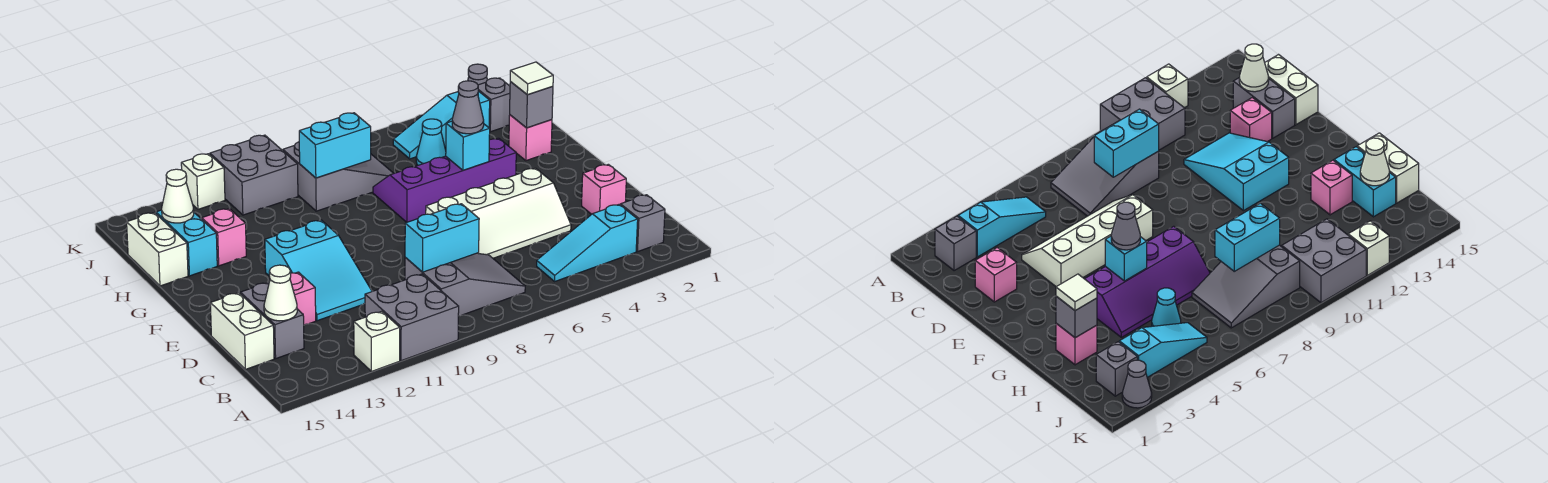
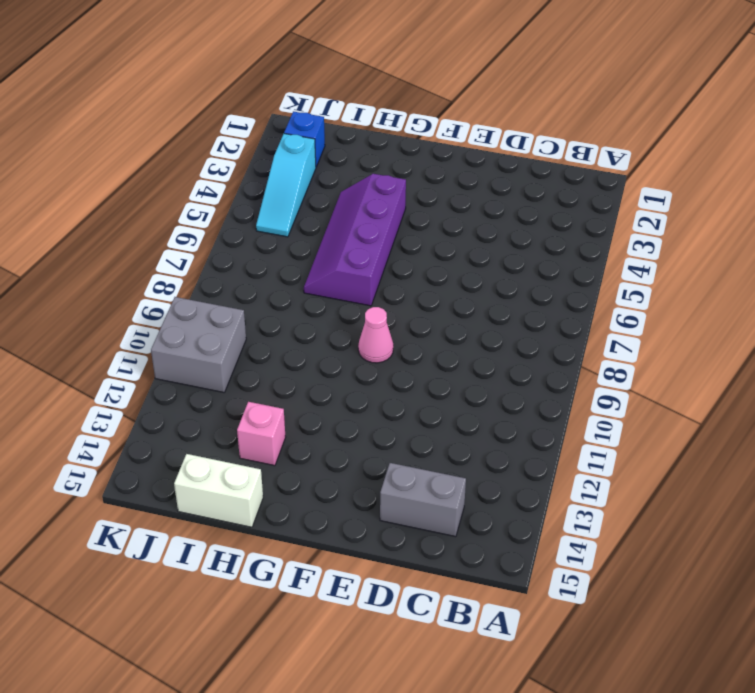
pink 1x1 cone [358,307,393,363] -> none
blue 1x1 brick [284,111,325,167] -> grey 1x1 brick [478,78,510,132]
none -> grey 2x2 brick [365,274,459,361]
none -> white 1x1 brick [354,311,400,371]
none -> grey 1x1 brick [621,195,665,252]
none -> cyan 1x3 slope [537,204,638,281]

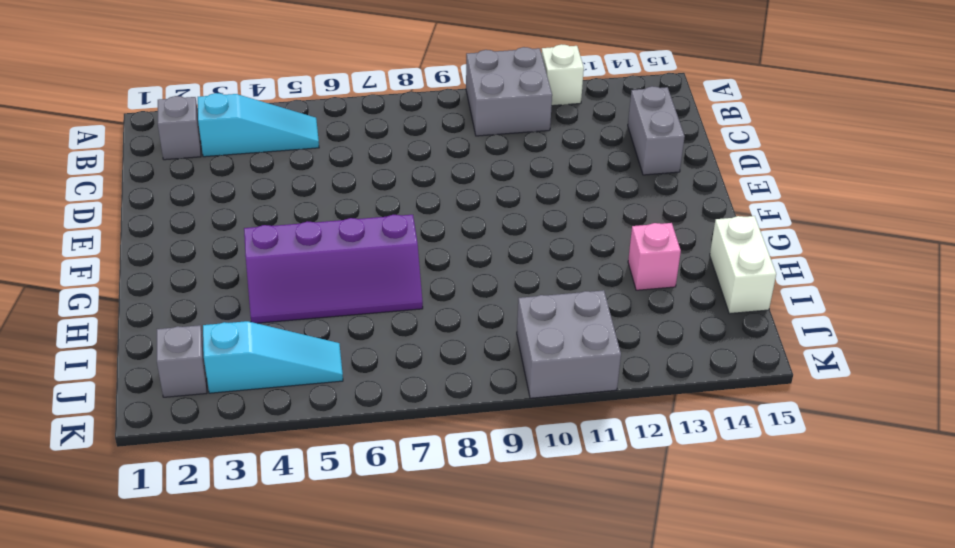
none -> grey 2x3 slope [405,253,525,316]
none -> white 1x2 brick [210,293,274,369]
none -> pink 1x1 brick [582,164,626,214]
none -> white 2x4 slope [426,168,571,258]

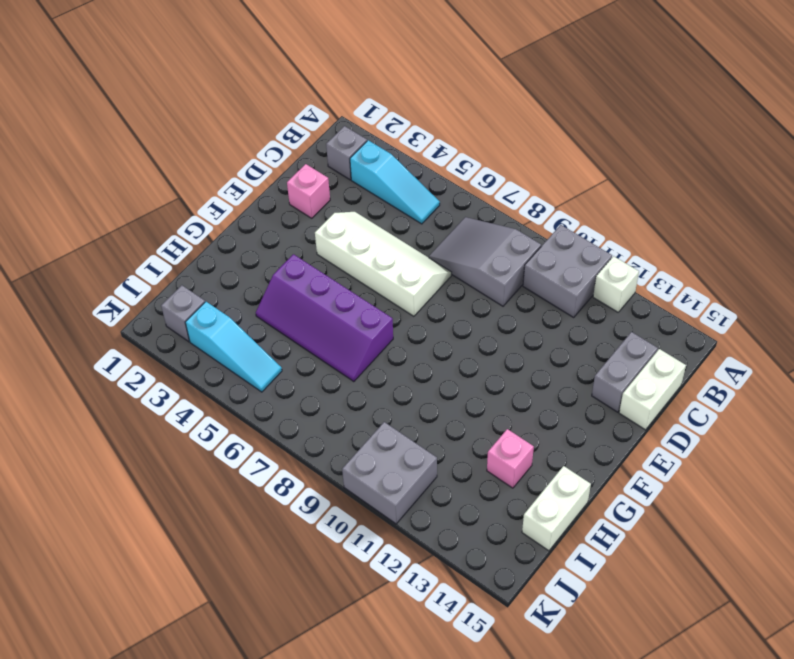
none -> cyan 2x3 slope [265,220,372,321]
none -> pink 1x1 brick [290,272,316,325]
none -> pink 1x1 brick [509,115,552,161]
none -> cyan 1x2 brick [156,210,217,276]

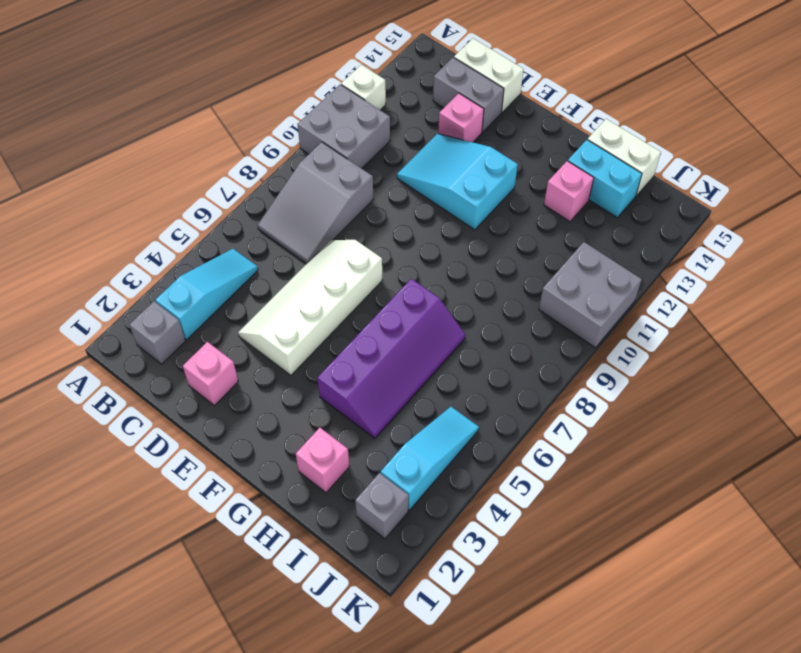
none -> cyan 1x1 cone [416,119,446,165]
none -> grey 2x3 slope [283,142,394,211]
none -> grey 1x1 cone [468,64,487,85]
none -> white 1x1 brick [181,154,225,209]

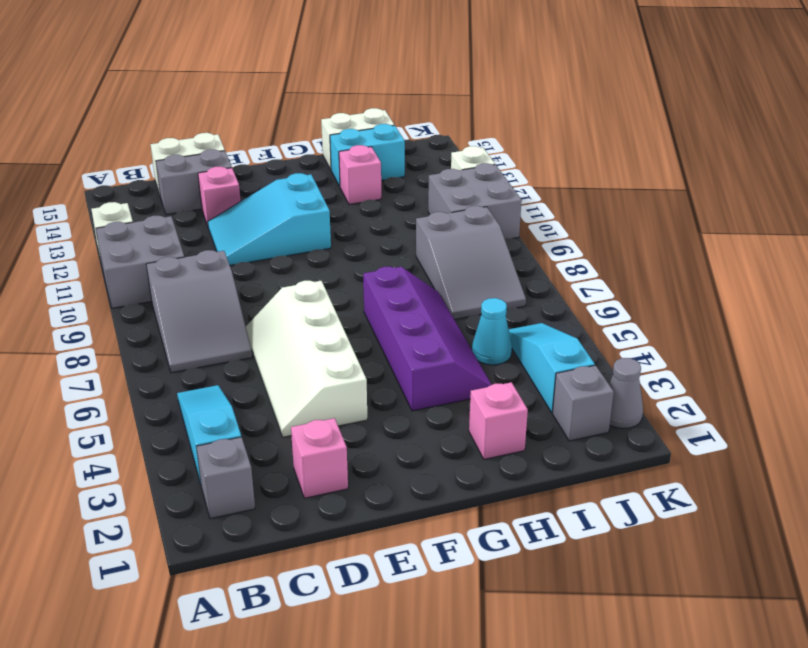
none -> cyan 1x2 brick [405,204,479,272]
none -> white 1x1 cone [264,265,297,321]
none -> cyan 1x1 brick [446,121,490,170]
none -> grey 1x1 brick [510,82,553,128]

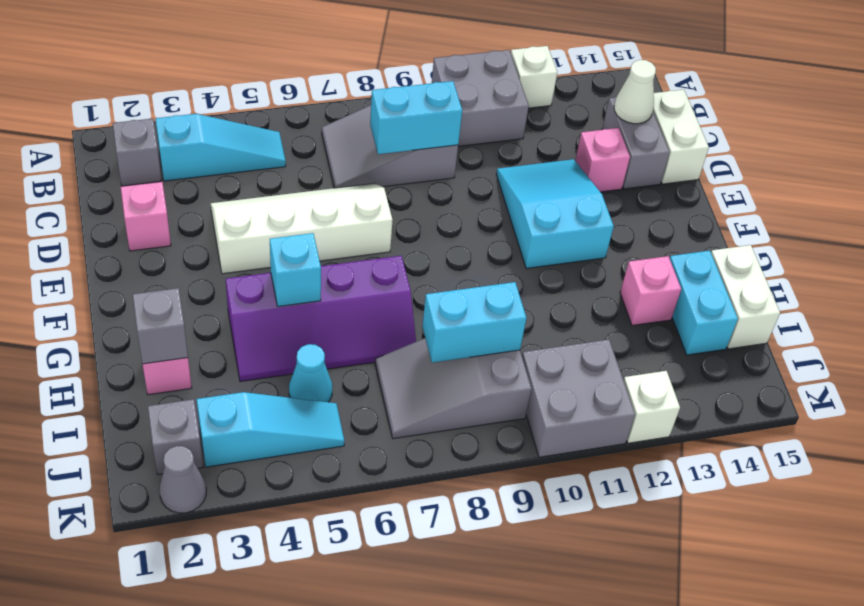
none -> white 1x1 cone [162,169,194,223]
none -> grey 1x1 cone [452,81,484,134]
none -> white 1x1 tile [510,62,553,95]

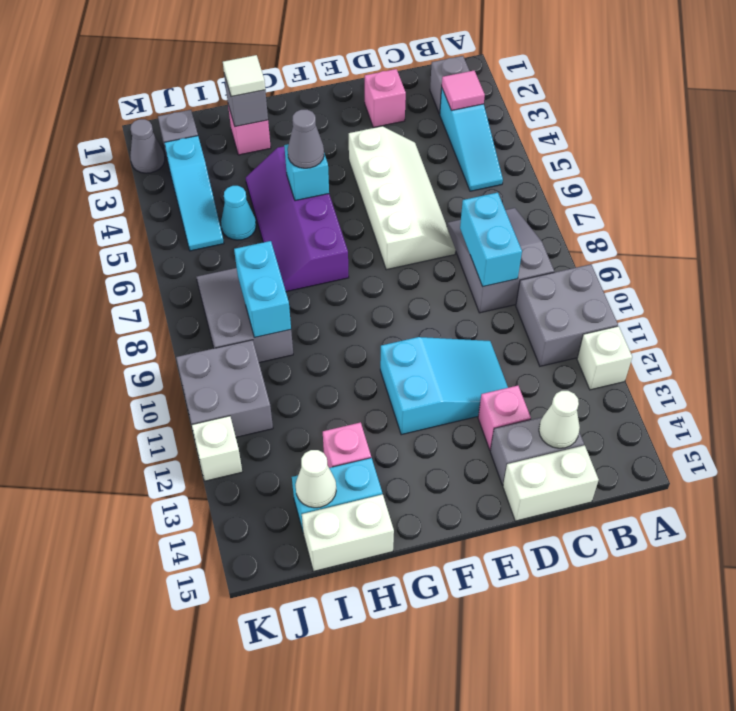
pink 1x1 tile [442,71,485,110] -> none

